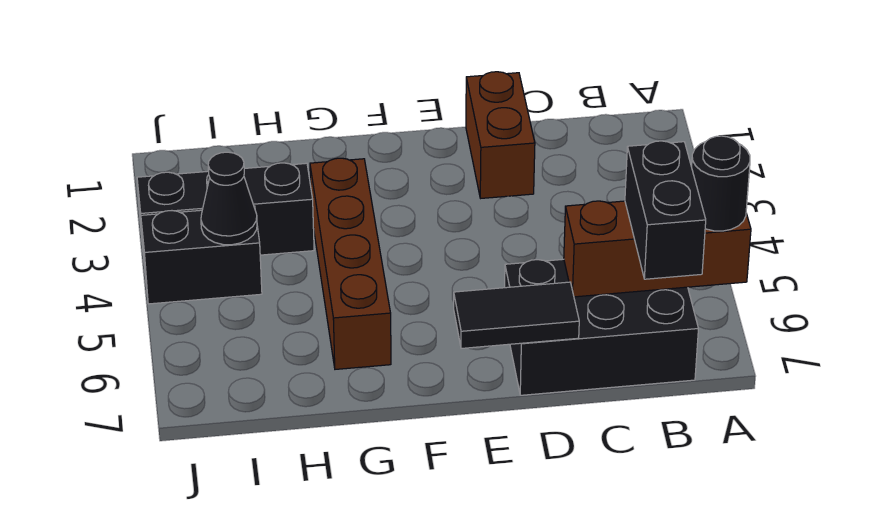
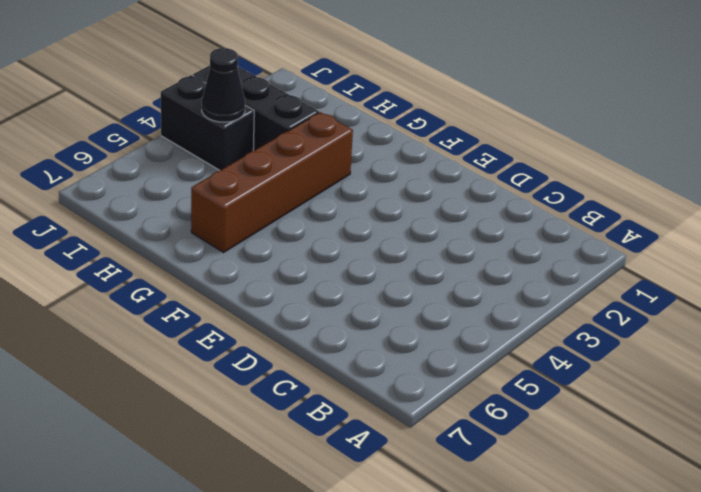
none -> black 2x3 brick [505,259,698,395]
none -> brown 1x2 brick [466,72,535,198]

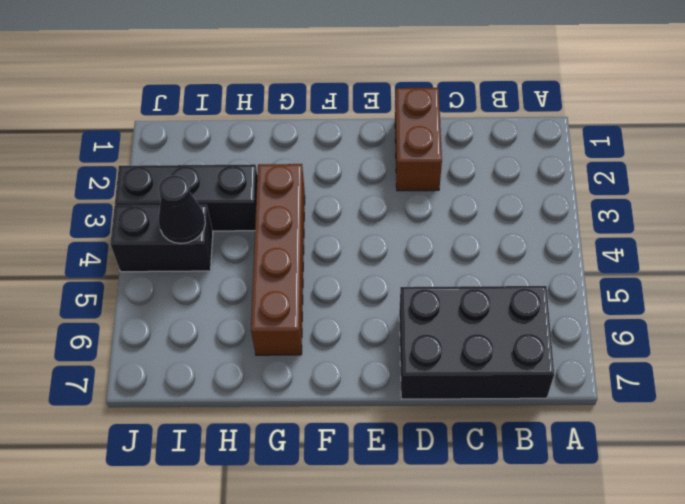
none -> brown 1x3 brick [564,201,751,297]
none -> black 1x2 tile [454,282,579,348]

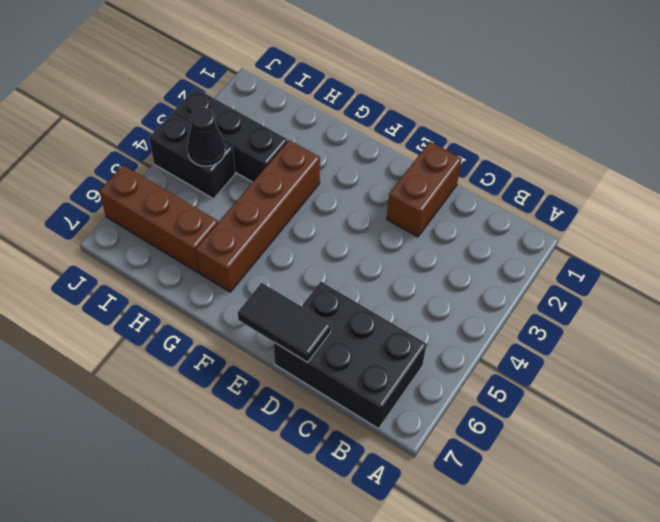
brown 1x3 brick [99,165,218,272] -> brown 1x3 brick moved to [564,201,751,297]
none -> black 1x1 round brick [692,136,750,231]
none -> black 1x2 brick [625,141,706,279]

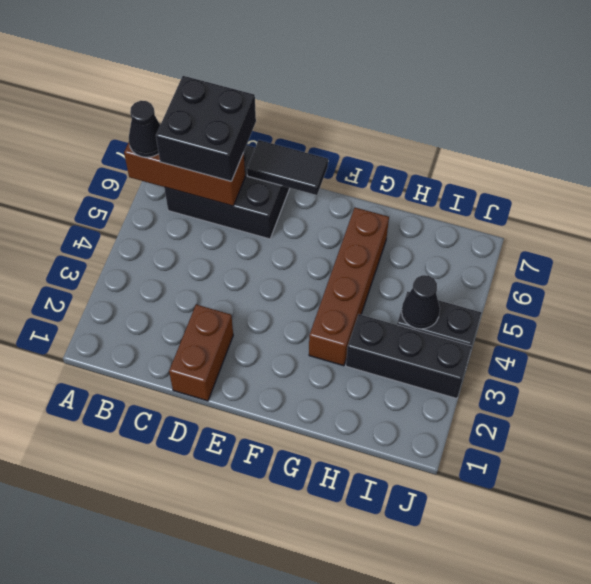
black 1x1 cone [129,101,160,157] -> black 1x1 round brick [692,136,750,231]
black 2x2 brick [156,76,256,181] -> black 1x2 brick [625,141,706,279]

